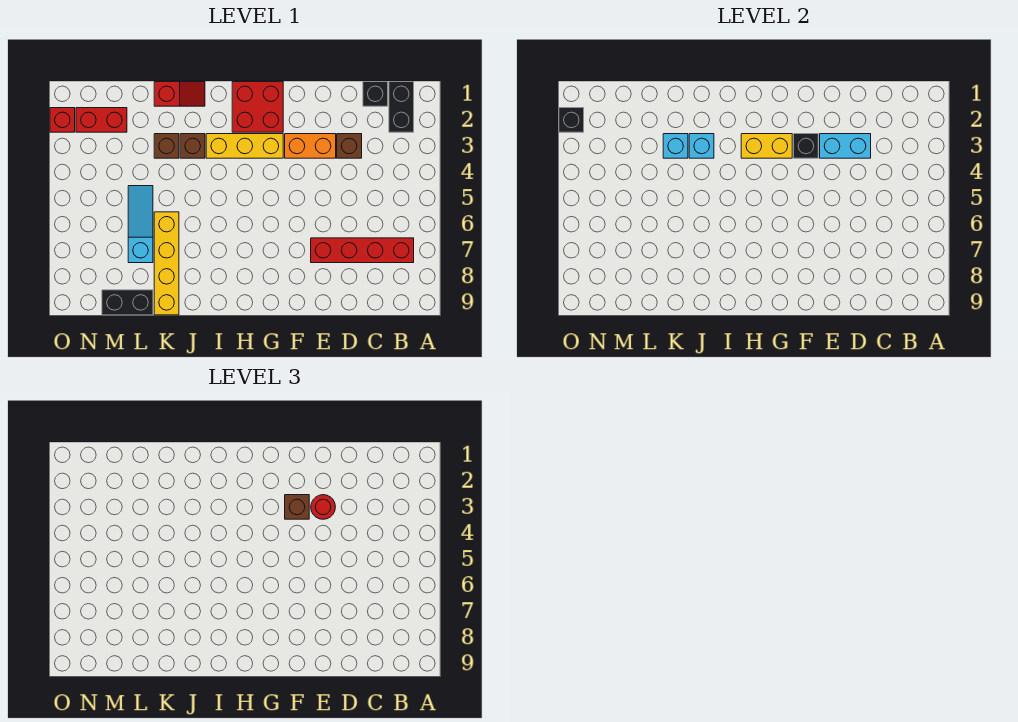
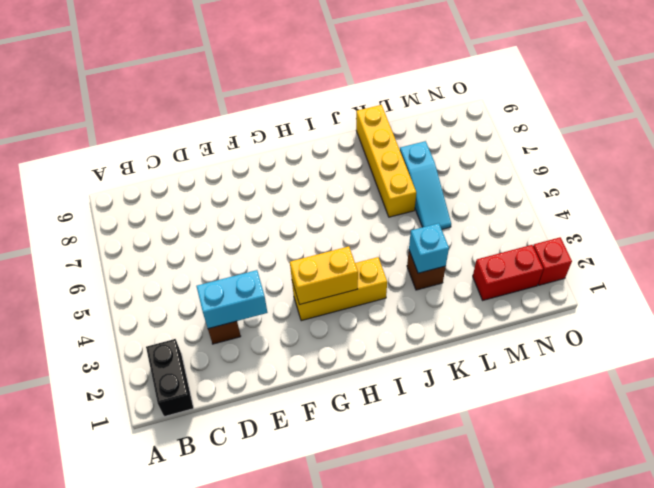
none -> red 1x4 brick [311,238,414,263]
none -> black 1x1 brick [363,82,388,106]
none -> orange 1x2 brick [285,134,336,158]

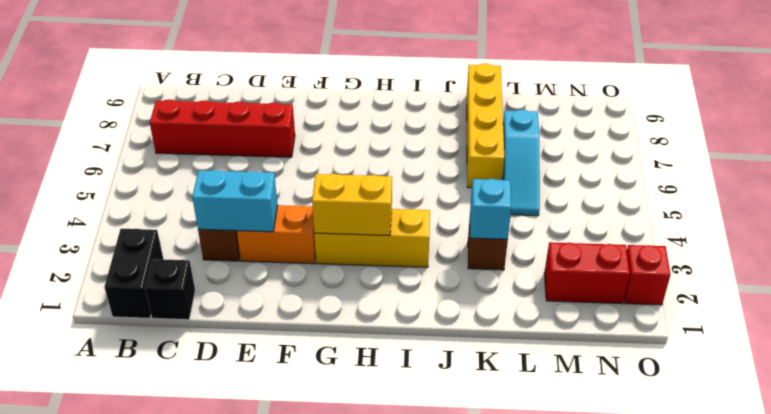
none -> red 2x2 brick [232,82,283,132]
none -> red 1x2 slope [154,82,205,106]
none -> brown 1x1 brick [180,134,205,158]

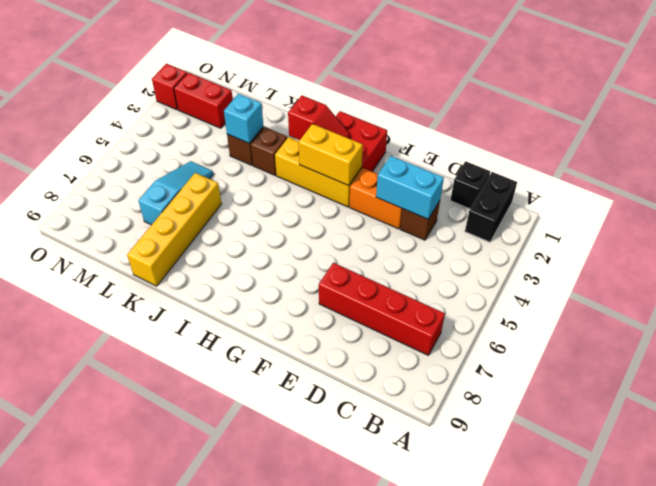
red 1x2 slope [288,96,350,140] -> red 1x2 slope moved to [154,82,205,106]
none -> black 1x2 brick [102,290,153,315]
none -> black 1x1 brick [794,134,818,158]
none -> cyan 1x1 brick [689,134,714,158]

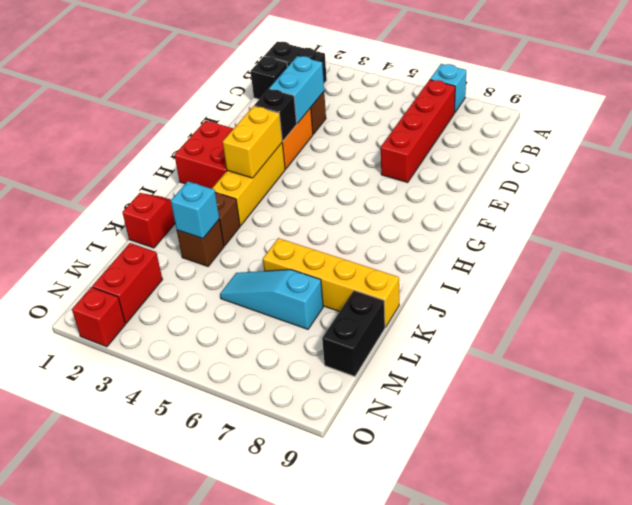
cyan 1x1 brick [430,64,466,113] -> cyan 1x1 brick moved to [689,134,714,158]
none -> black 1x1 brick [559,108,584,132]
none -> red 1x1 round brick [311,495,335,519]
none -> brown 1x1 brick [285,495,309,519]

